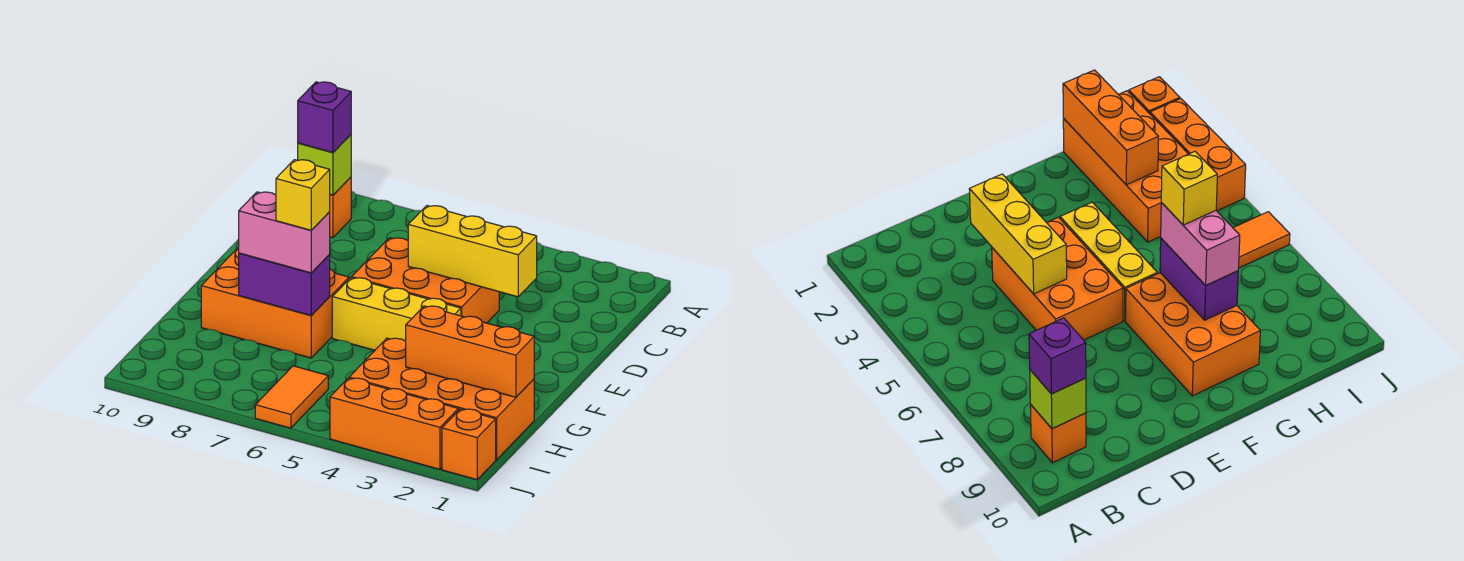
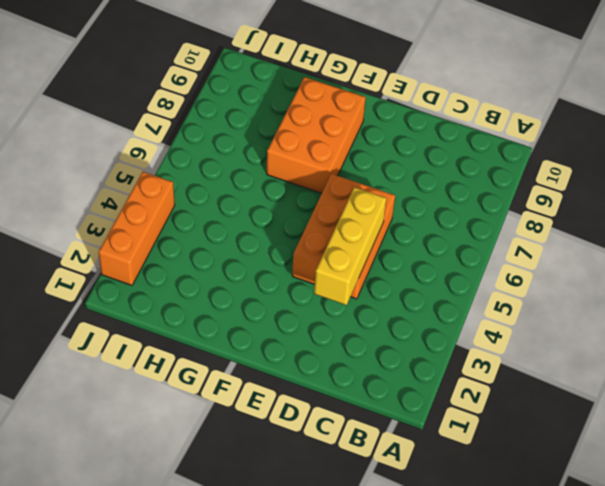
none -> orange 1x1 brick [330,177,351,238]
none -> yellow 1x3 brick [332,278,461,350]
none -> orange 2x4 brick [349,338,534,460]

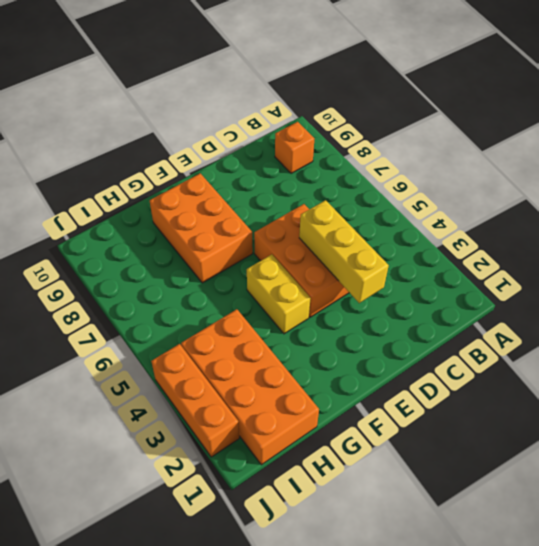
yellow 1x2 brick [247,254,311,334] -> yellow 1x3 brick [332,278,461,350]
none -> orange 1x2 tile [255,366,328,428]
none -> orange 1x1 brick [442,409,496,480]
none -> lime 1x1 brick [298,135,351,195]

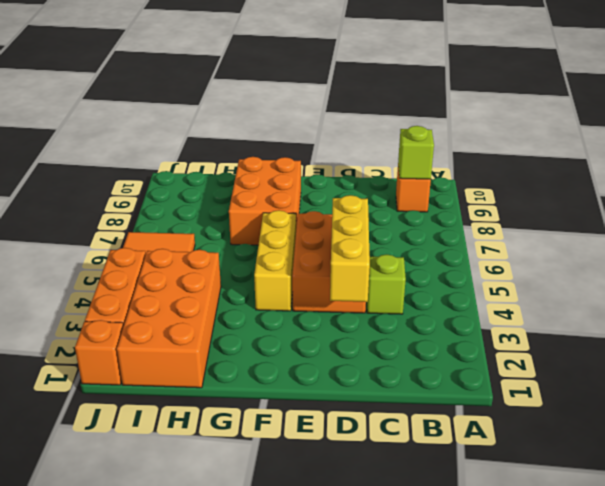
lime 1x1 brick [367,254,406,314] -> none
none -> purple 1x2 brick [239,253,330,315]
none -> orange 1x3 brick [406,306,534,397]
none -> purple 1x1 brick [298,82,351,153]

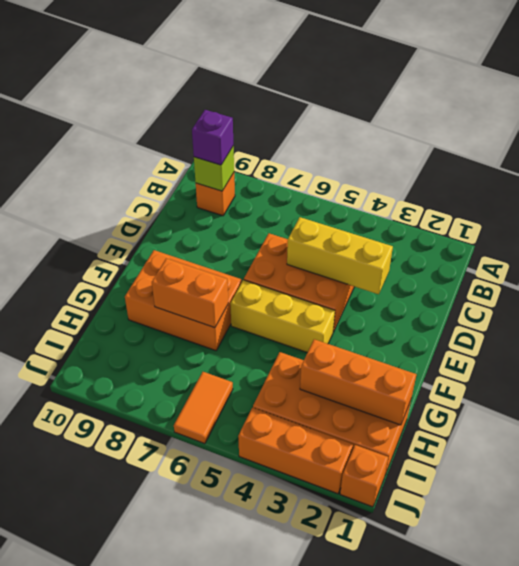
orange 1x2 brick [152,258,228,328] -> purple 1x2 brick [239,253,330,315]
none -> pink 1x2 brick [239,192,330,273]
none -> yellow 1x1 brick [276,160,330,230]

